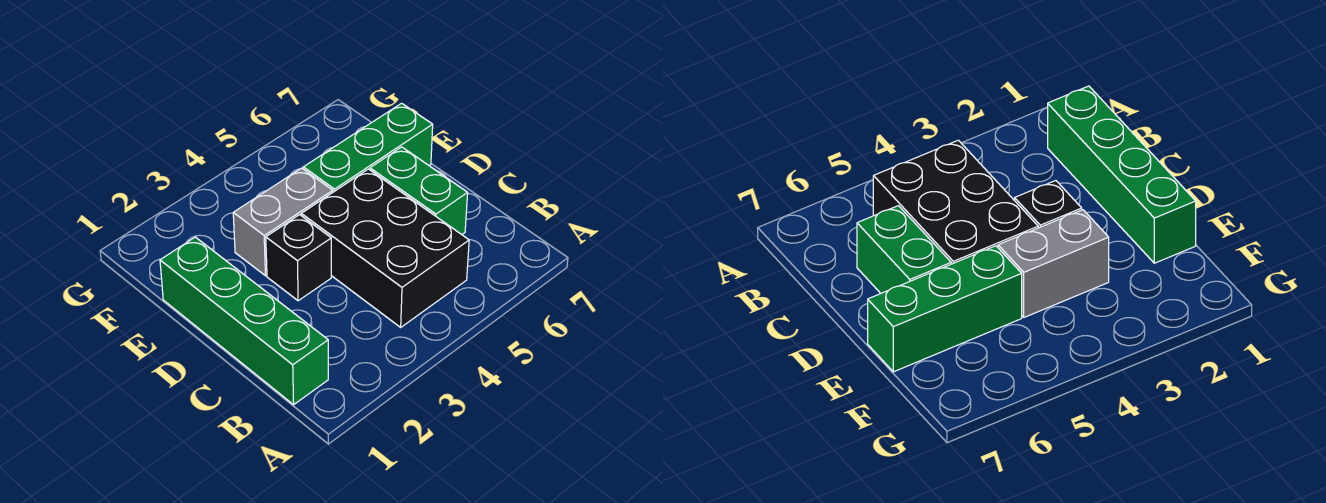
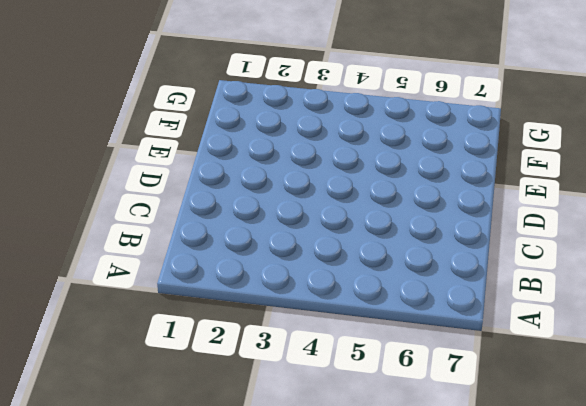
none -> green 1x4 brick [160,237,328,405]
none -> black 2x3 brick [301,169,469,327]

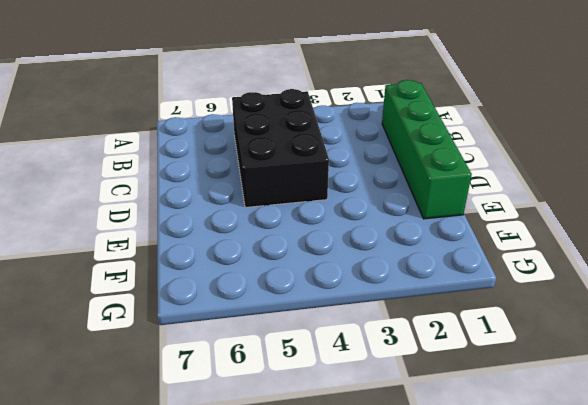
none -> green 1x2 brick [370,147,468,235]
none -> black 1x1 brick [266,215,331,301]

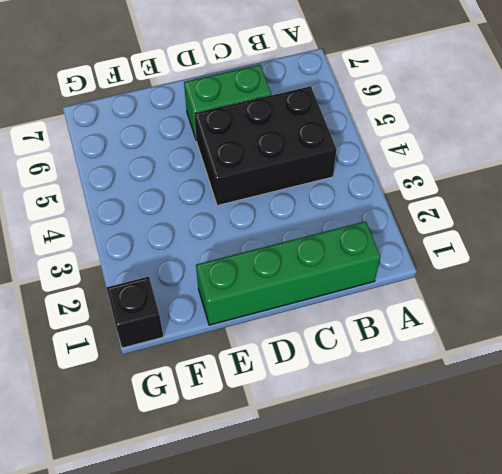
black 1x1 brick [106,277,164,348] -> black 1x1 brick moved to [266,215,331,301]
none -> grey 1x2 brick [233,168,333,276]
none -> green 1x3 brick [303,103,433,192]

